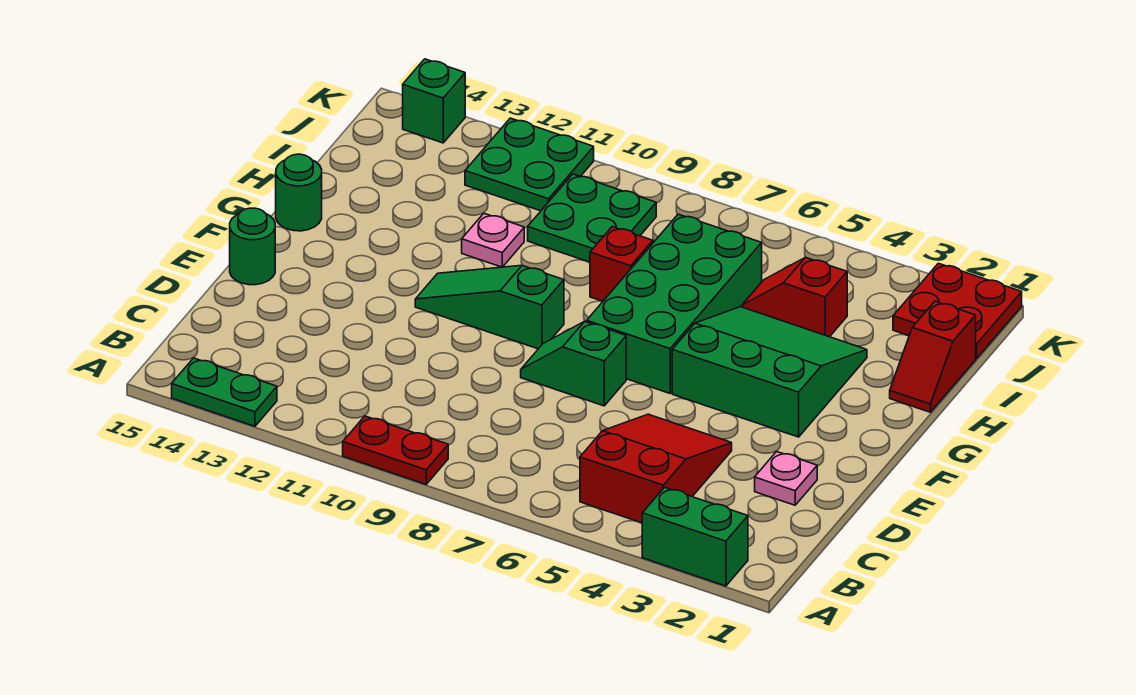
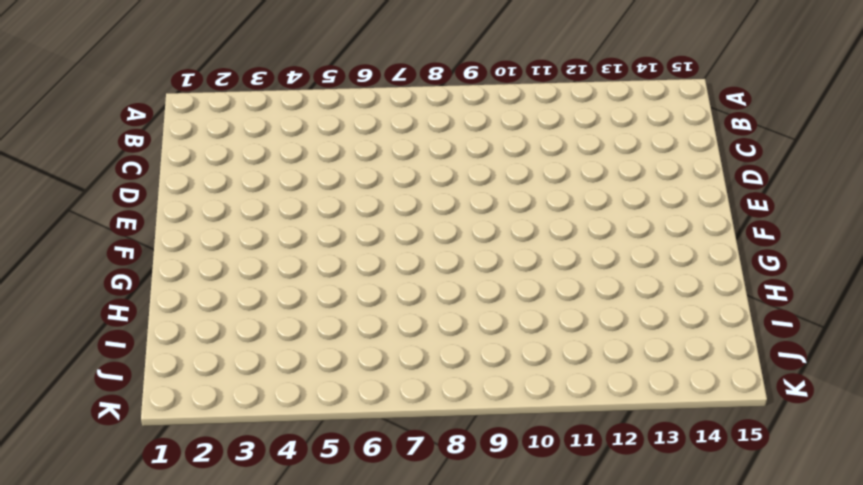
none -> green 1x2 brick [642,487,748,586]
none -> red 1x2 plate [343,416,448,484]
none -> green 1x2 plate [172,358,277,426]

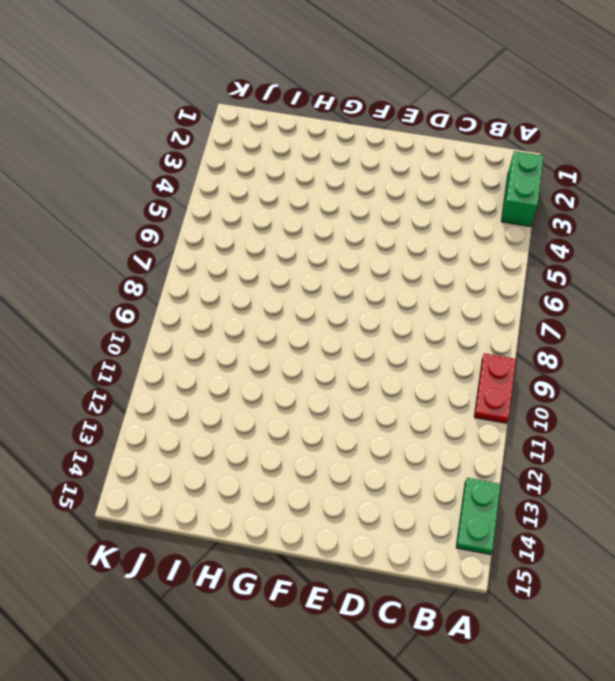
none -> red 2x3 slope [580,414,732,523]
none -> pink 1x1 plate [755,452,817,505]
none -> green 1x2 slope [521,321,626,406]

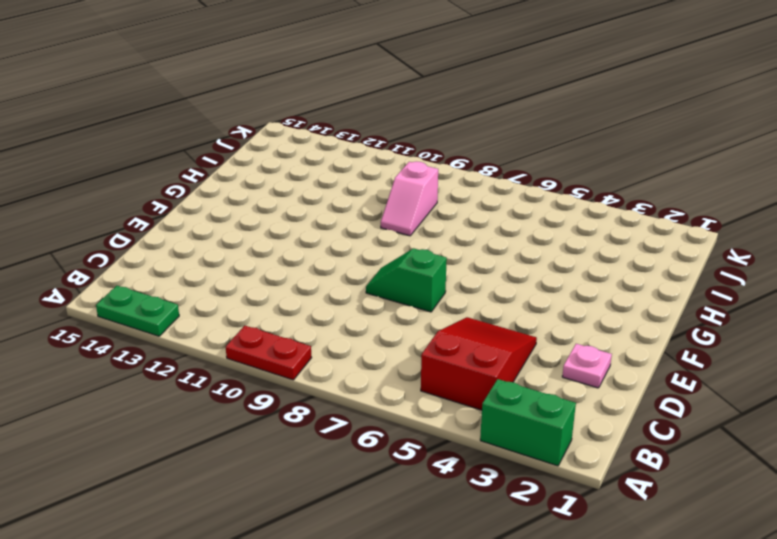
pink 1x2 slope [381,161,438,236] -> green 2x2 plate [528,174,656,262]
none -> green 1x1 round brick [230,208,275,285]
none -> green 3x3 slope [672,307,867,437]
none -> green 2x4 brick [587,214,762,393]

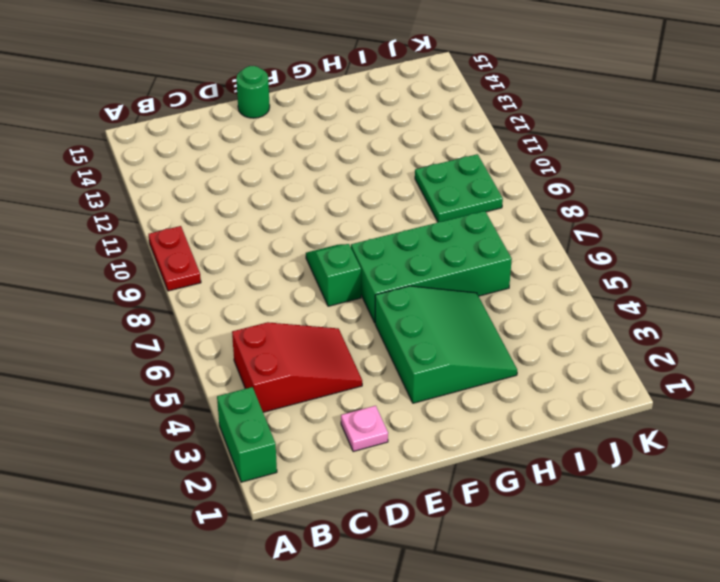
none -> green 1x2 plate [172,358,277,426]
none -> green 1x3 slope [415,265,564,349]
none -> green 1x1 round brick [276,154,322,231]

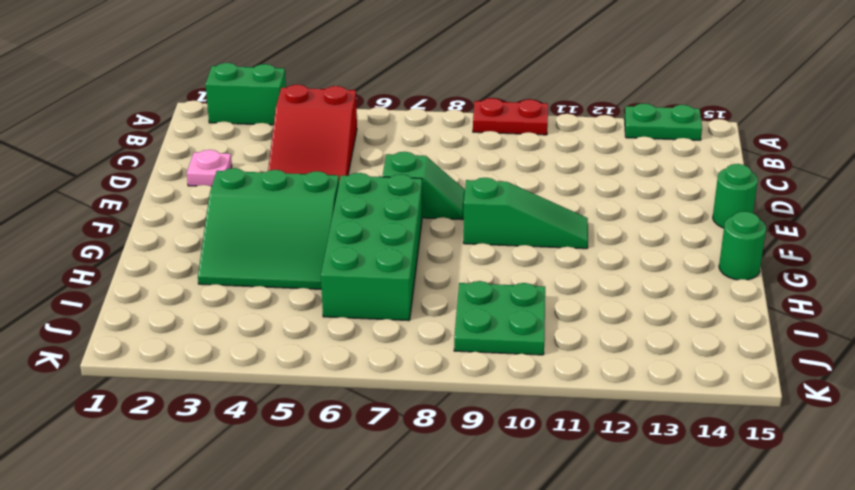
none -> red 1x2 slope [890,301,976,412]
none -> red 1x1 brick [590,227,653,301]
none -> pink 1x1 plate [462,214,524,267]

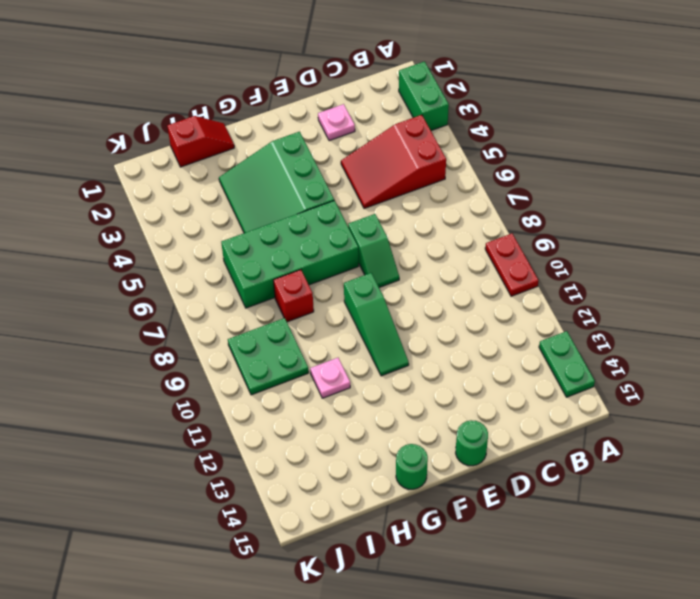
none -> red 1x2 slope [742,257,847,337]
none -> red 2x2 plate [893,263,1022,359]
none -> green 2x2 plate [465,118,594,211]

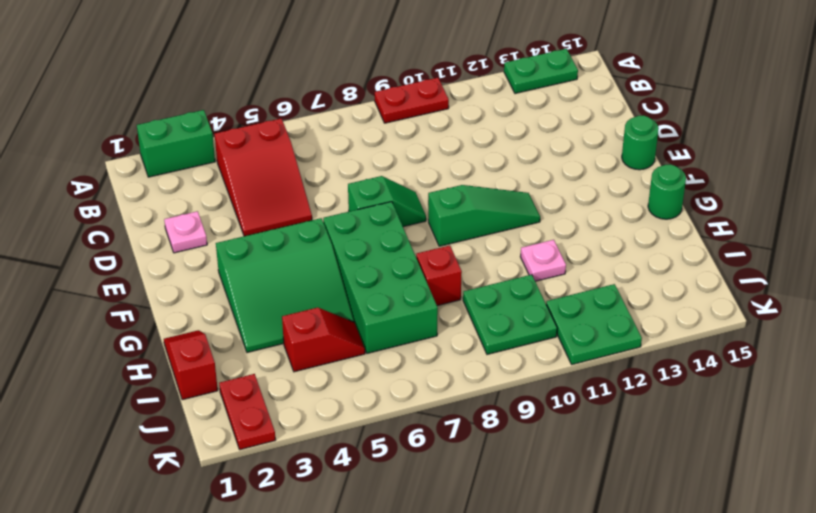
red 1x2 plate [219,374,276,450] -> red 2x2 plate [893,263,1022,359]
none -> green 1x1 brick [402,59,465,143]

